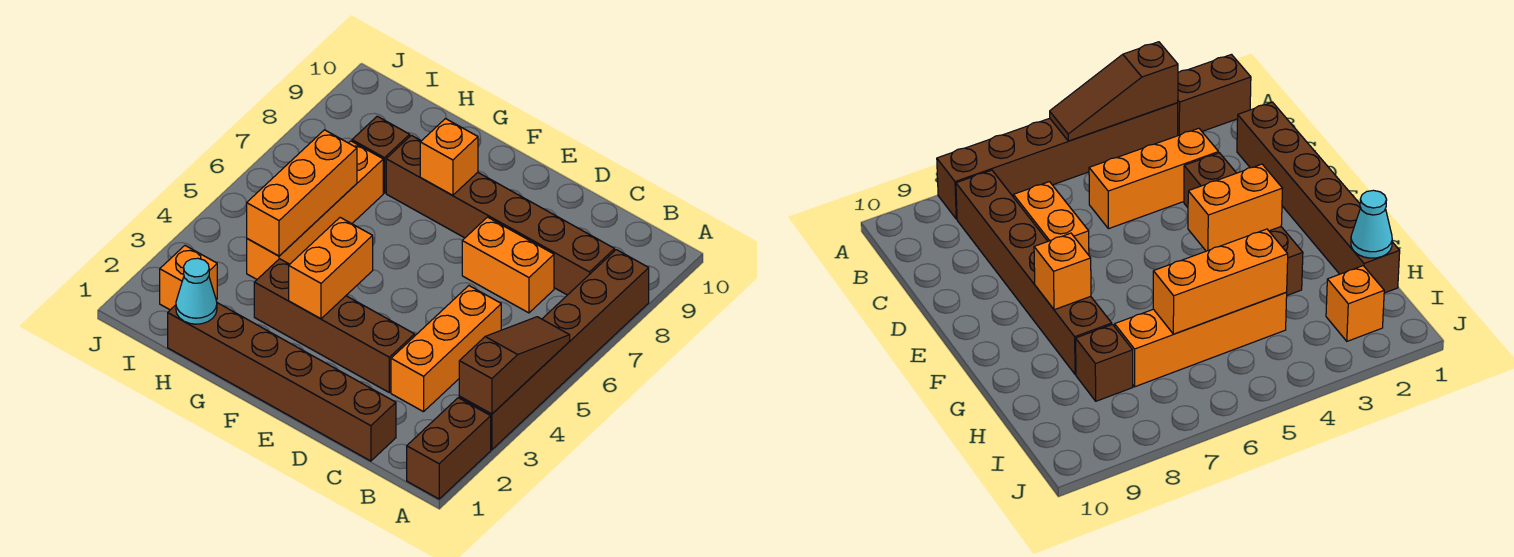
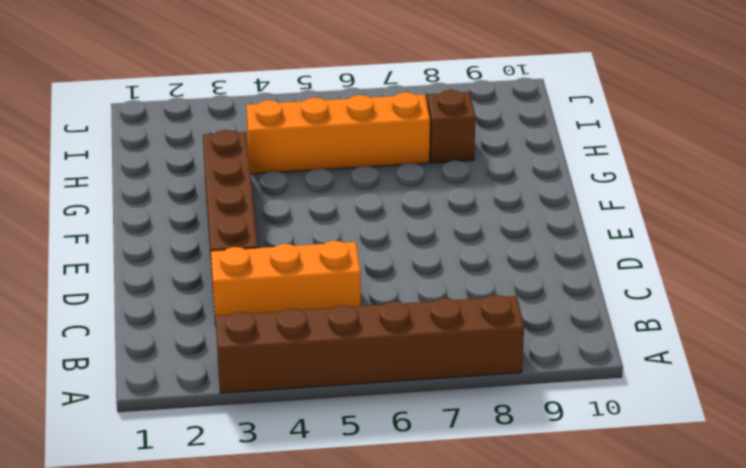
none -> brown 1x2 brick [407,398,491,499]
none -> brown 1x6 brick [386,135,615,295]
none -> brown 1x6 brick [168,303,396,461]

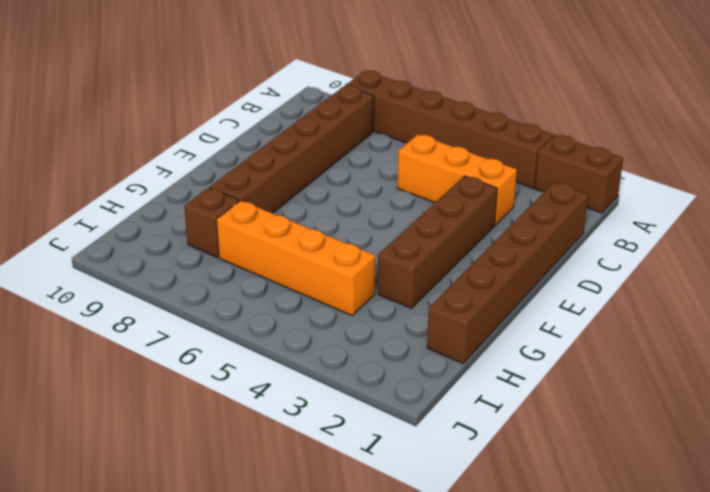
none -> orange 1x2 brick [462,217,554,313]
none -> orange 1x1 brick [160,246,217,310]
none -> brown 1x3 slope [459,317,570,414]

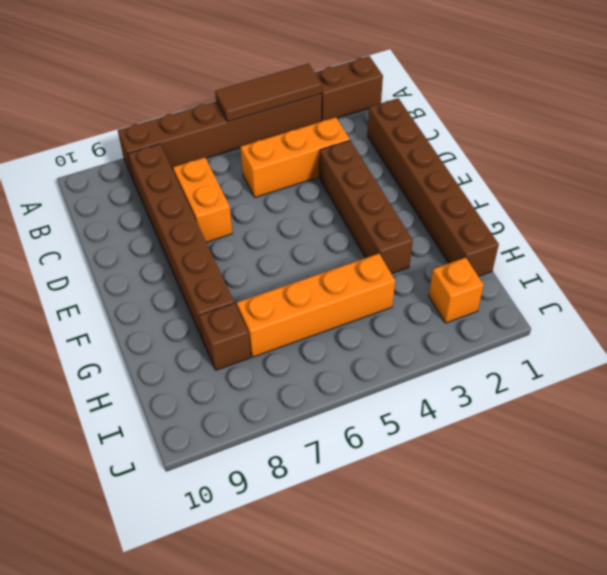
brown 1x3 tile [215,64,322,122] -> brown 1x3 slope [459,317,570,414]
none -> orange 1x2 brick [289,217,373,319]
none -> orange 1x1 brick [420,119,478,195]
none -> cyan 1x1 cone [176,258,217,324]

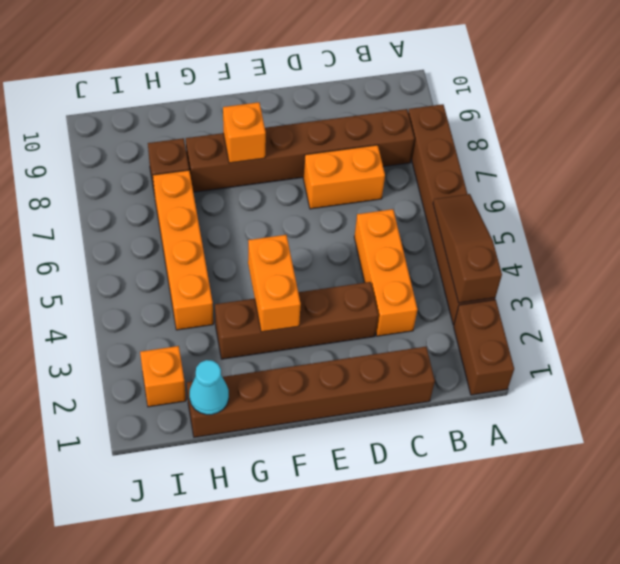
none -> orange 1x3 brick [247,130,357,256]

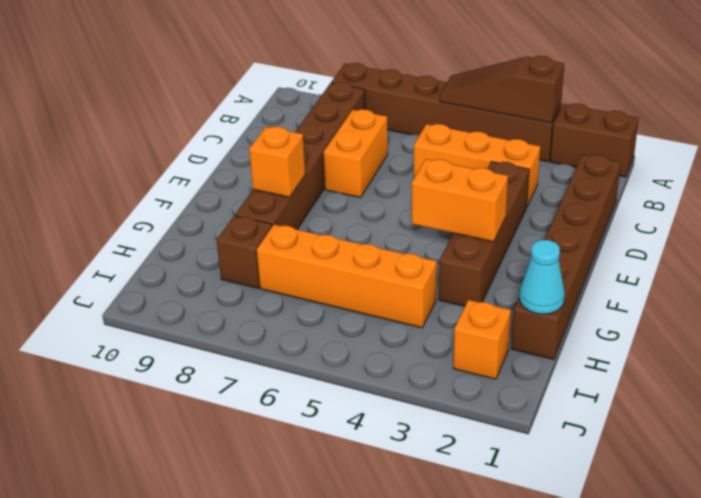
none -> orange 1x3 brick [247,130,357,256]

